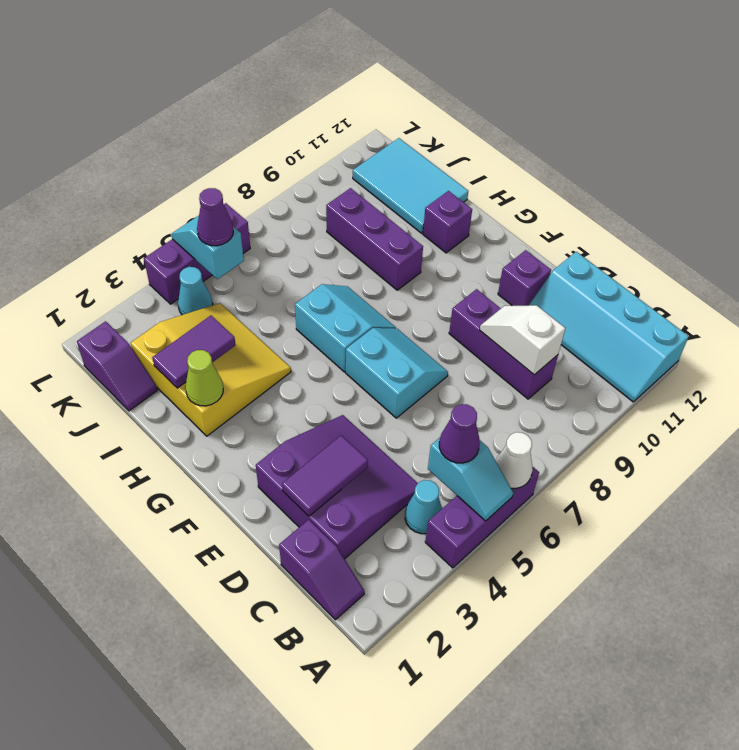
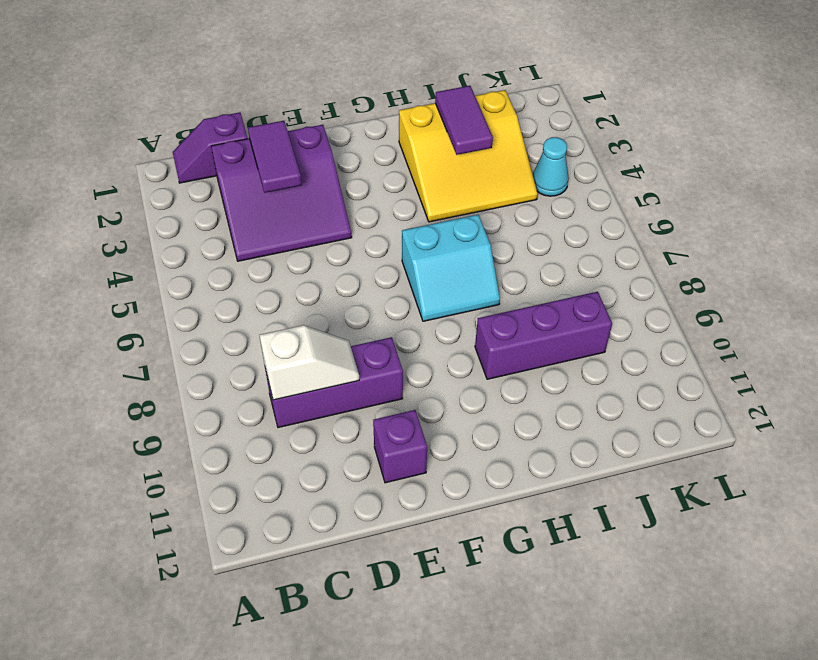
none -> purple 1x3 brick [425,466,539,568]
none -> cyan 2x4 slope [529,252,689,402]
none -> cyan 1x1 cone [405,480,442,534]

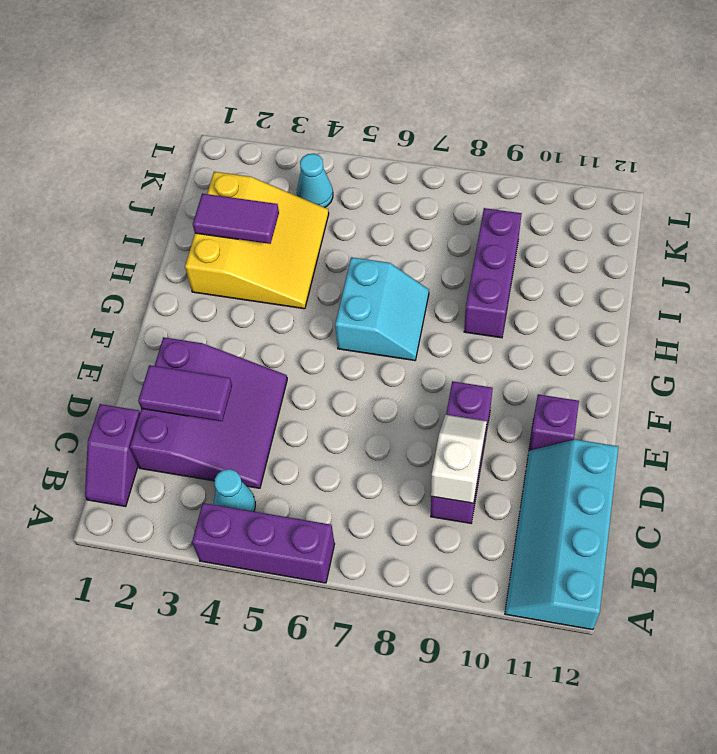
none -> cyan 2x2 slope [346,328,448,418]
none -> purple 1x1 brick [423,191,472,253]
none -> cyan 2x3 tile [353,138,468,233]

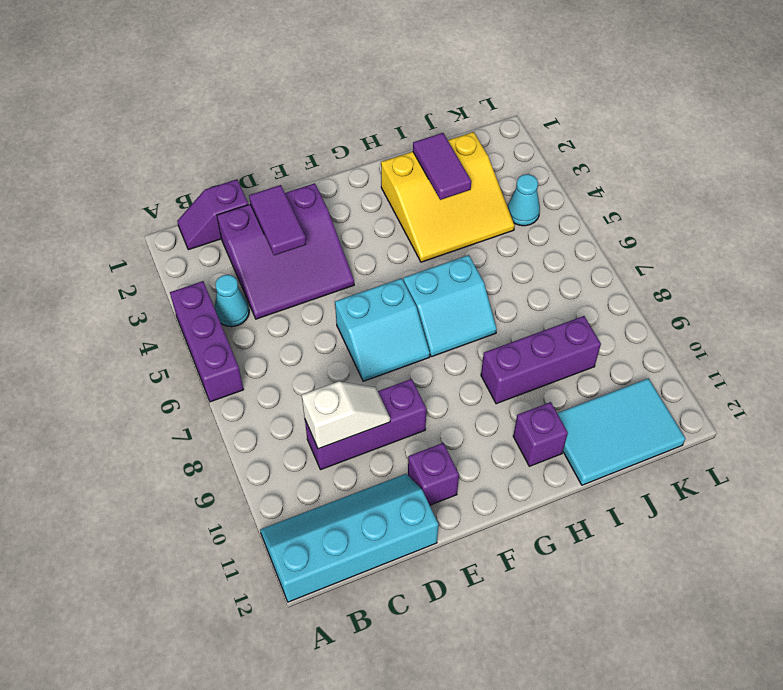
none -> purple 1x2 slope [77,321,157,411]
none -> purple 1x3 brick [144,203,250,304]
none -> cyan 1x2 slope [428,438,513,521]

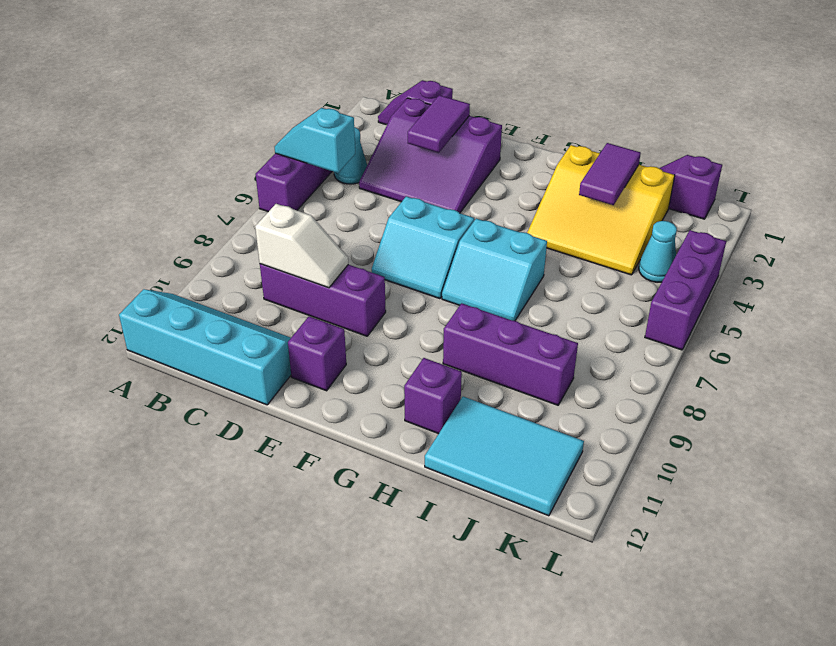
none -> white 1x1 cone [495,432,533,488]
none -> lime 1x1 cone [185,350,223,406]
none -> cyan 1x2 slope [171,216,244,279]

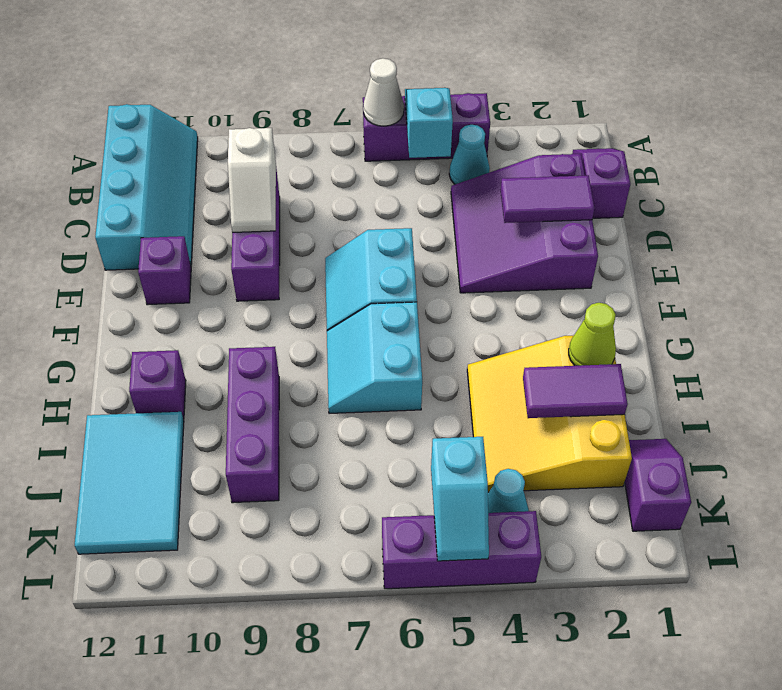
none -> purple 1x1 cone [439,404,480,463]
none -> purple 1x1 cone [197,188,233,246]

